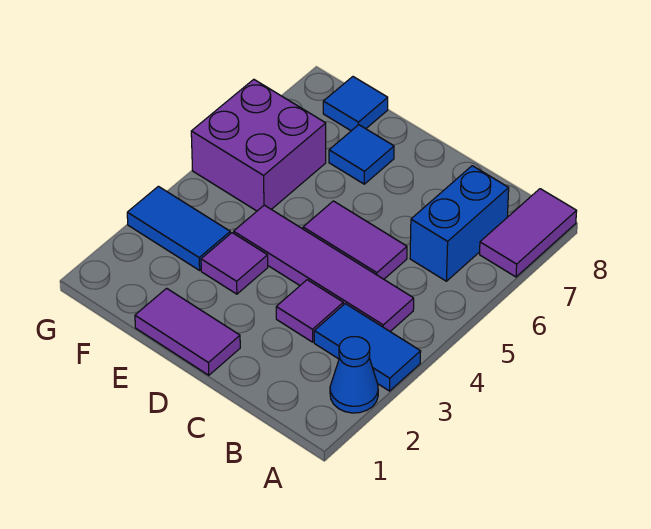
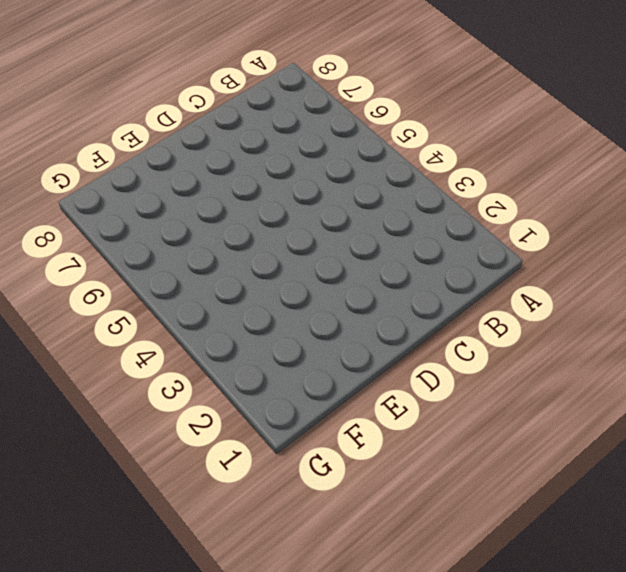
none -> blue 1x1 cone [330,337,378,413]
none -> blue 1x2 tile [314,304,421,391]
none -> purple 1x2 tile [480,189,577,277]

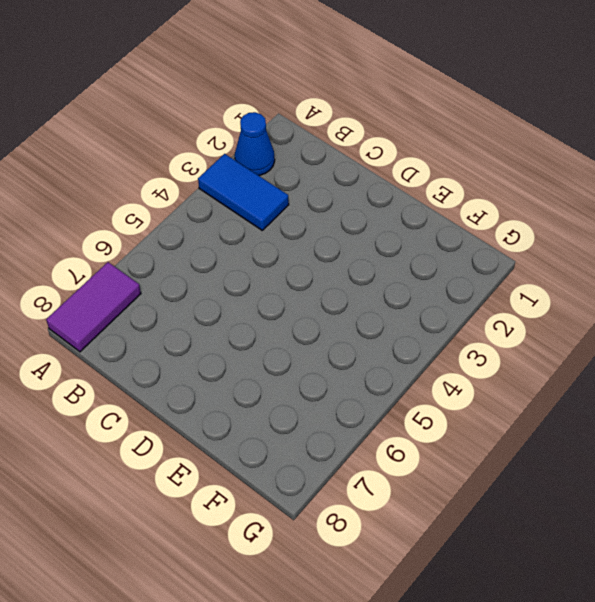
none -> purple 1x4 tile [234,205,414,331]
none -> blue 1x2 brick [410,166,509,281]
none -> purple 1x1 tile [276,280,343,342]

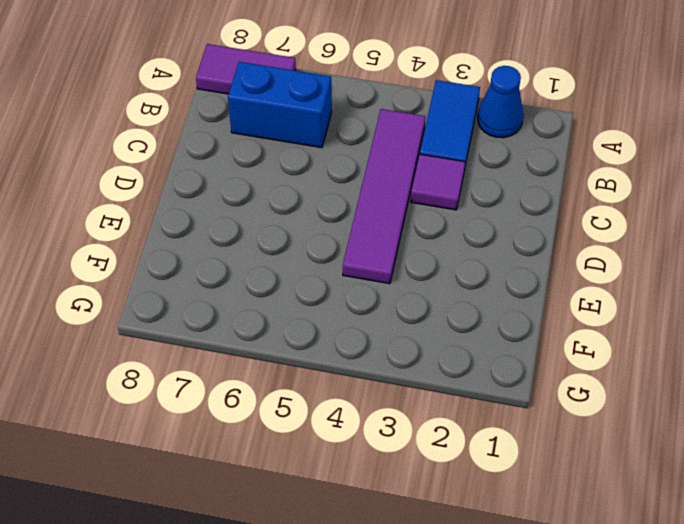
none -> purple 1x2 tile [303,201,407,279]
none -> purple 1x2 tile [135,288,240,375]
none -> purple 1x1 tile [201,233,268,294]

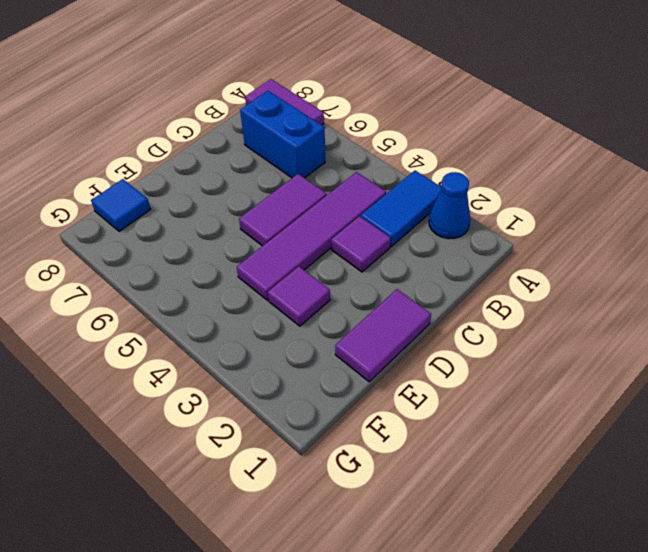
none -> blue 1x1 tile [329,125,394,184]
none -> blue 1x2 tile [127,186,230,270]
none -> purple 2x2 brick [191,79,326,211]

